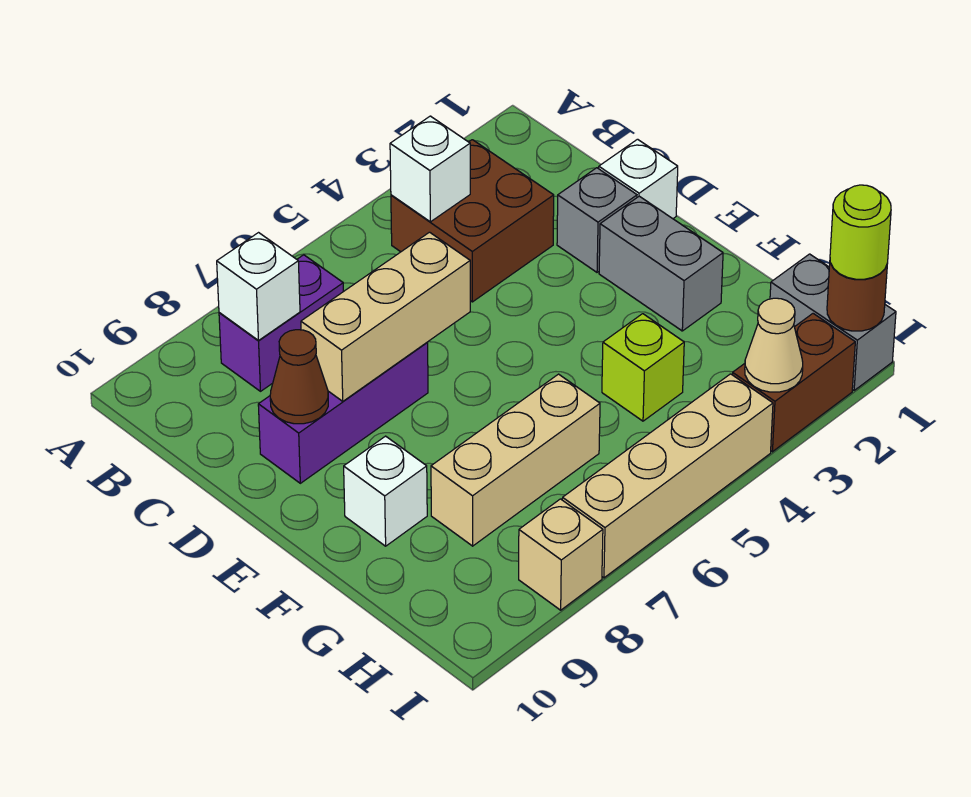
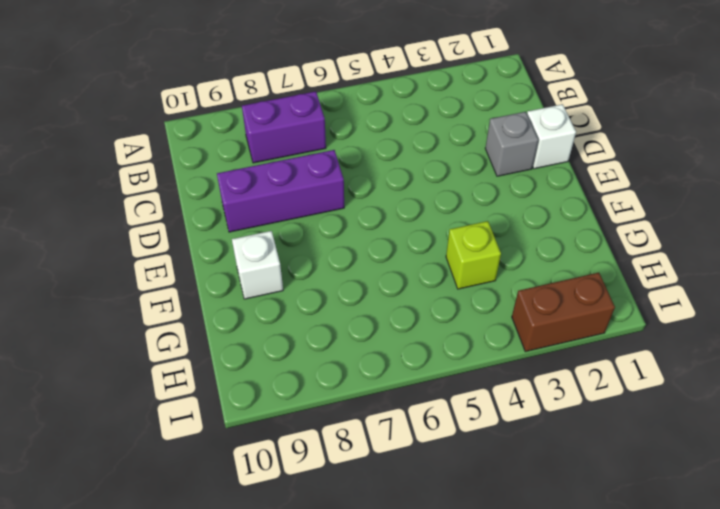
none -> brown 2x2 brick [391,140,554,302]
none -> grey 1x2 brick [599,196,723,331]
none -> tan 1x3 brick [431,374,600,546]

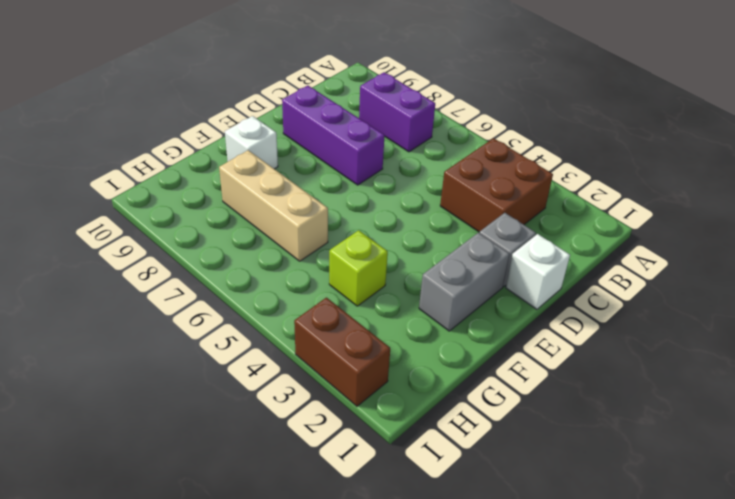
none -> grey 1x2 brick [770,254,896,390]
none -> tan 1x4 brick [562,374,773,578]
none -> tan 1x1 brick [519,499,603,610]

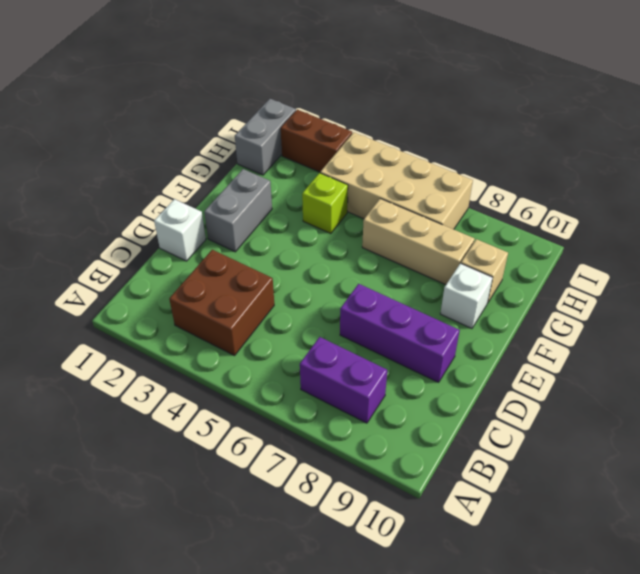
tan 1x1 brick [461,239,508,303] -> tan 1x1 brick moved to [519,499,603,610]
tan 2x4 brick [320,132,473,229] -> tan 1x4 brick [562,374,773,578]
none -> grey 1x1 brick [557,168,637,272]
none -> white 1x1 brick [390,116,470,222]
none -> white 1x1 brick [217,233,300,340]

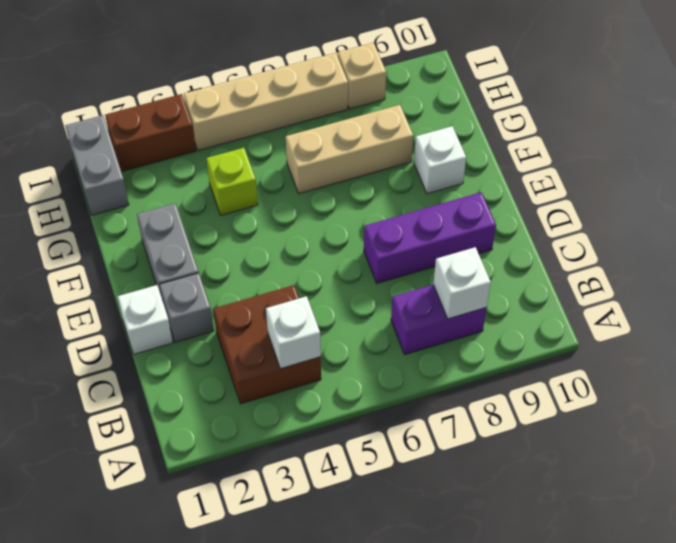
none -> tan 1x3 brick [301,232,470,401]
none -> brown 1x1 cone [270,330,328,424]
none -> brown 1x1 round brick [827,263,888,331]

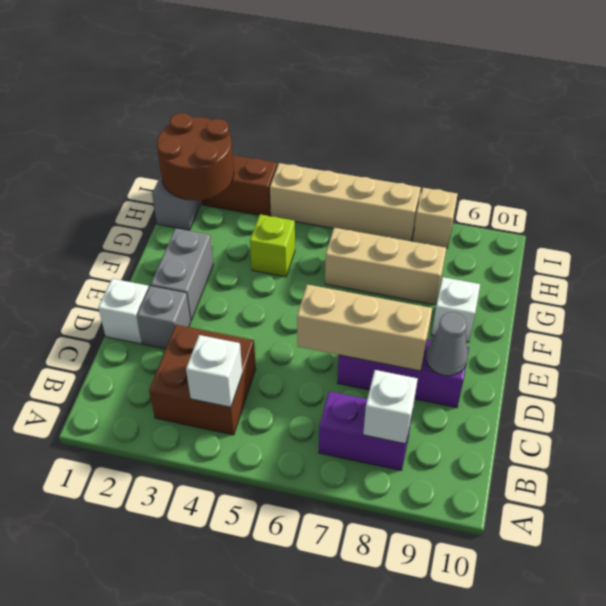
grey 1x1 cone [426,312,468,376] -> brown 1x1 cone [270,330,328,424]
brown 2x2 round brick [157,113,234,200] -> brown 1x1 round brick [827,263,888,331]
none -> tan 1x1 cone [745,298,803,392]
none -> lime 1x1 round brick [830,185,891,279]

